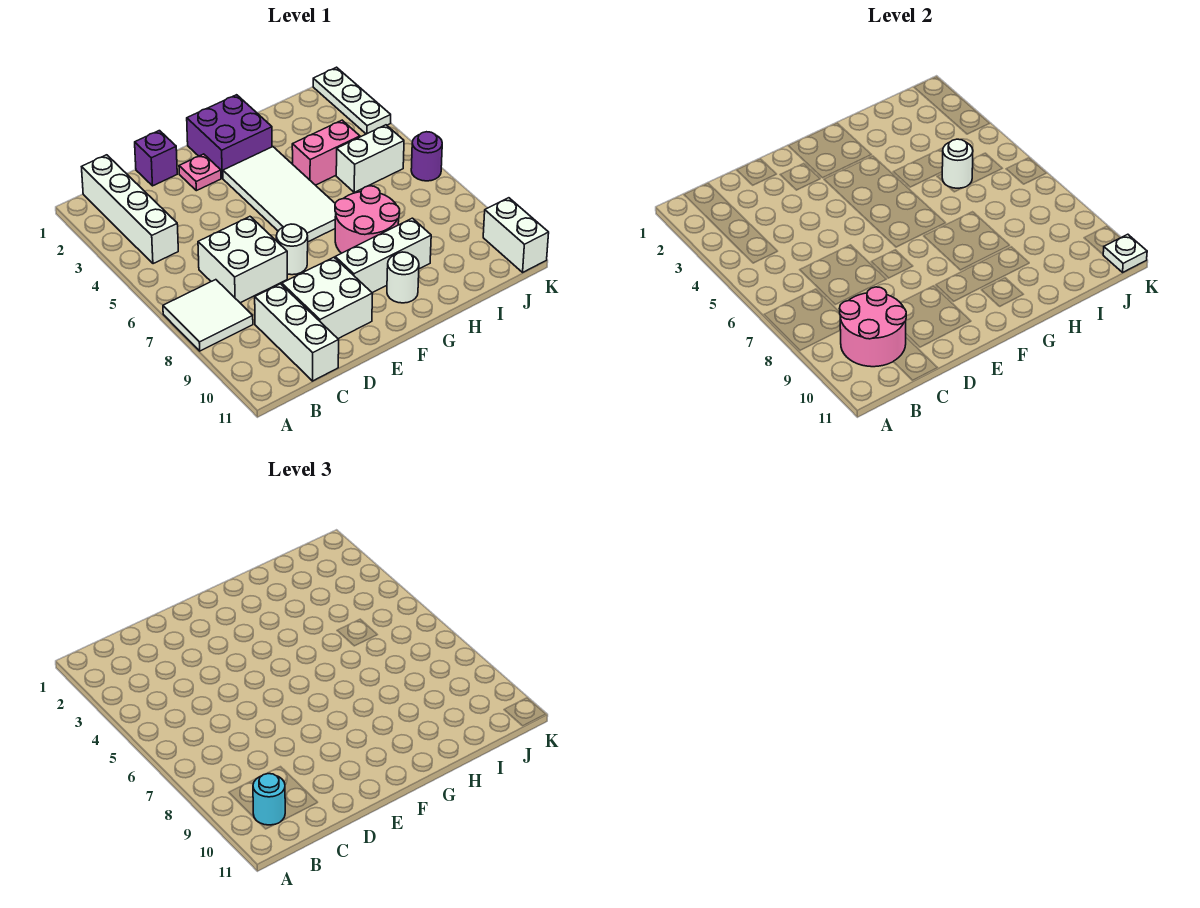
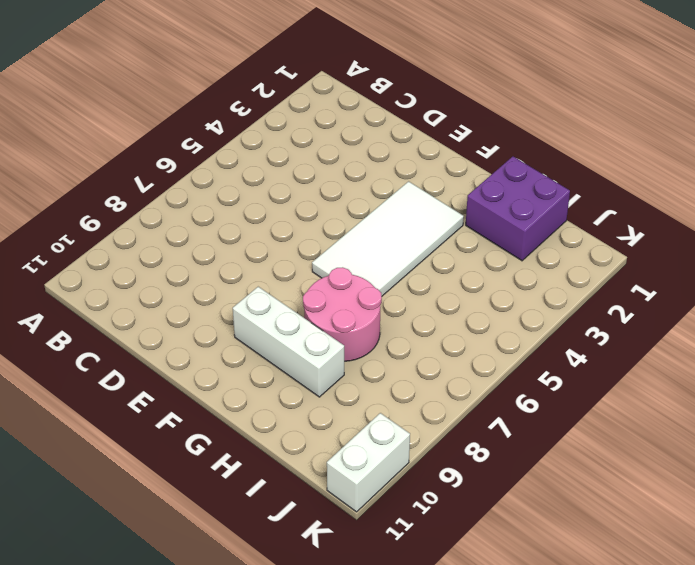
purple 2x2 brick [466,157,570,261] -> purple 2x2 brick moved to [187,95,272,178]
none -> white 2x2 tile [163,280,253,351]
none -> white 1x4 brick [82,155,178,264]
none -> white 2x2 brick [198,217,287,303]

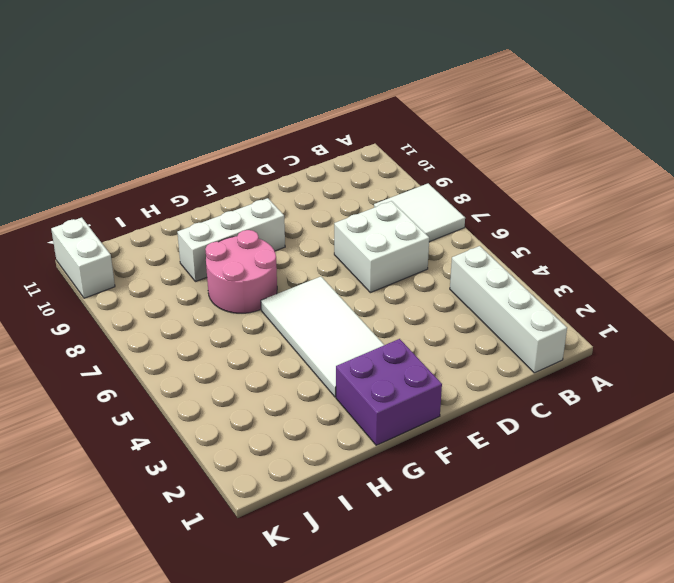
none -> white 1x3 brick [255,284,339,381]
none -> purple 1x1 brick [135,131,177,186]
none -> white 2x2 brick [281,257,373,339]

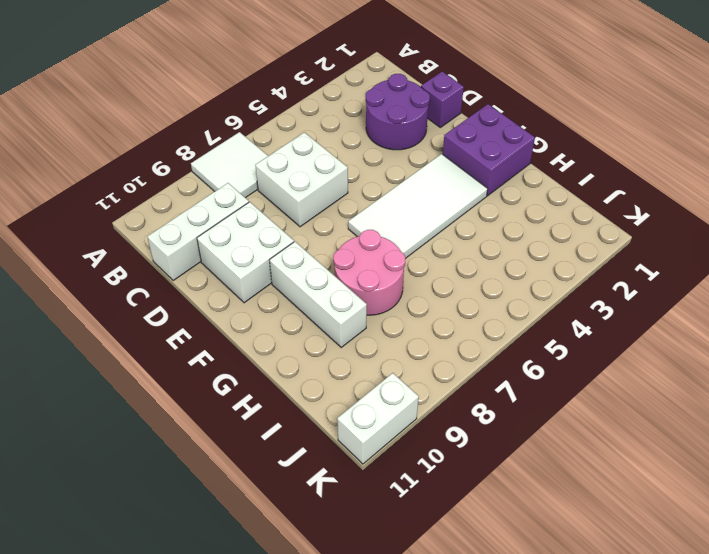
purple 2x2 round brick [366,74,430,150] -> none
none -> white 1x4 brick [82,155,178,264]
none -> pink 1x1 plate [179,154,221,191]
none -> white 1x1 round brick [276,224,308,275]

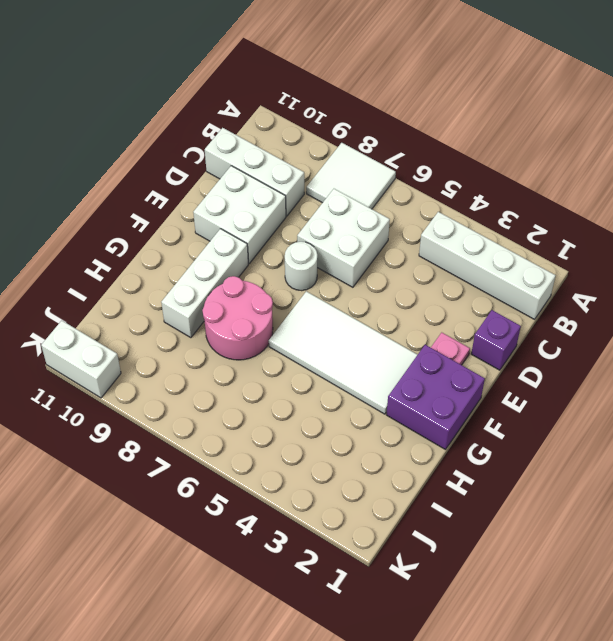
none -> white 1x1 round brick [387,252,419,303]
none -> pink 1x2 brick [292,120,360,185]
none -> white 1x2 brick [336,125,404,192]

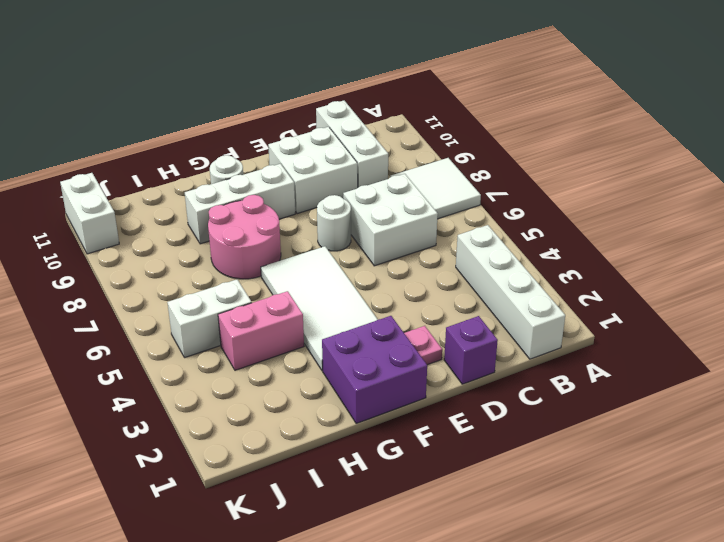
none -> white 1x3 plate [313,67,391,134]
none -> purple 1x1 round brick [411,132,442,181]
none -> pink 2x2 round brick [840,287,906,367]

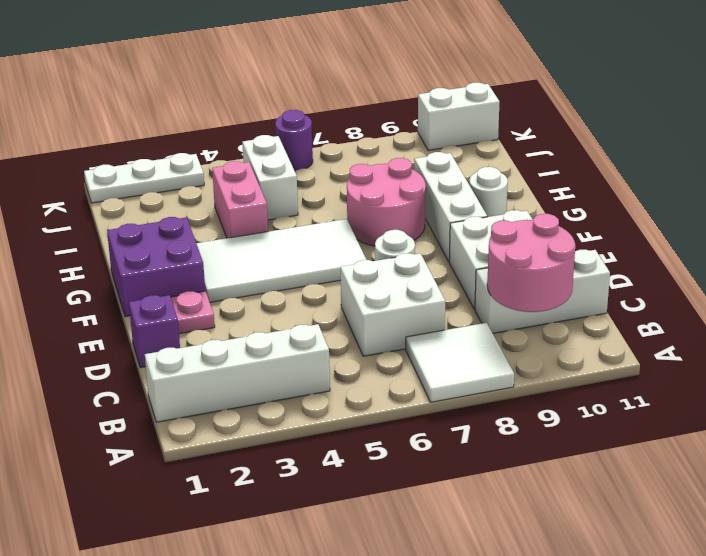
none -> white 1x1 round brick [942,139,973,188]
none -> white 1x1 plate [1103,234,1147,272]
none -> cyan 1x1 round brick [253,774,285,825]

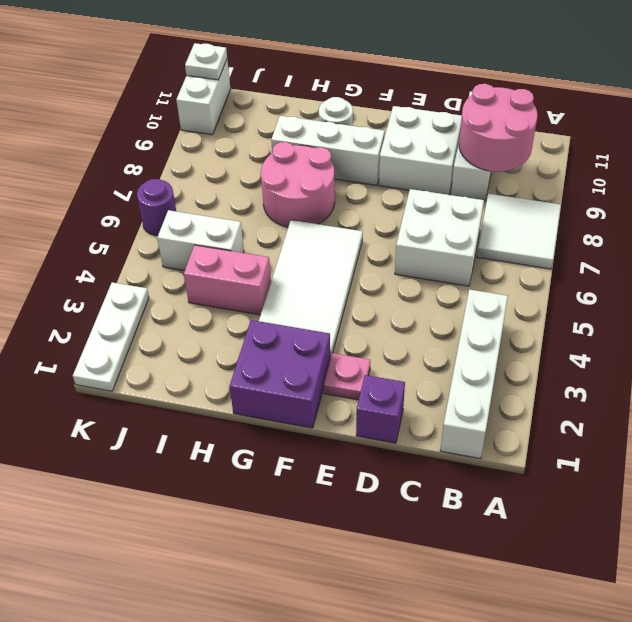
none -> white 1x1 round brick [276,224,308,275]
none -> white 1x1 round brick [942,139,973,188]
none -> cyan 1x1 round brick [253,774,285,825]

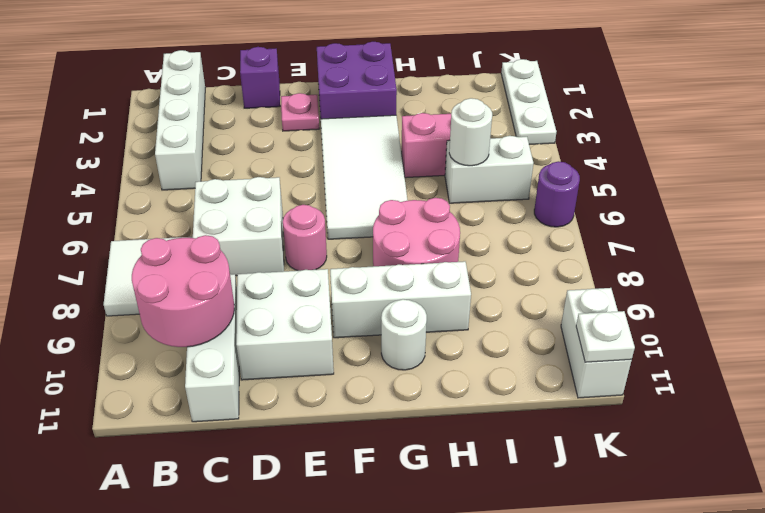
pink 1x1 round brick [283,205,327,271] -> white 1x1 round brick [276,224,308,275]
none -> cyan 1x1 round brick [253,774,285,825]

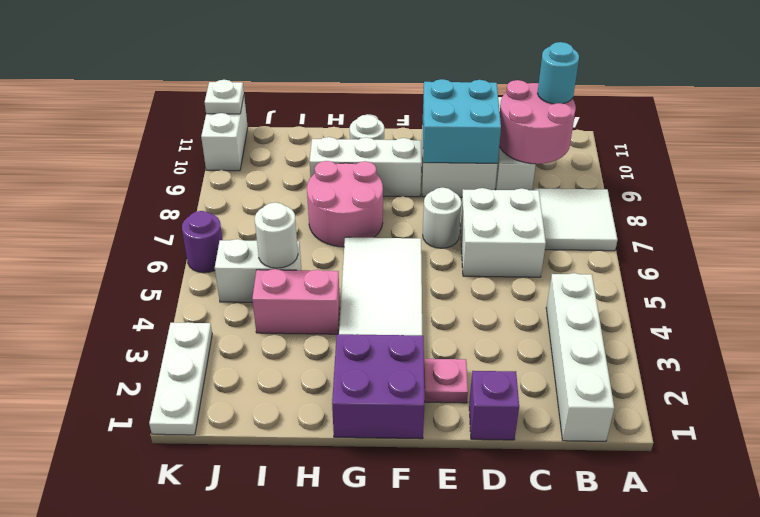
cyan 2x2 brick [423,79,501,163] -> none

